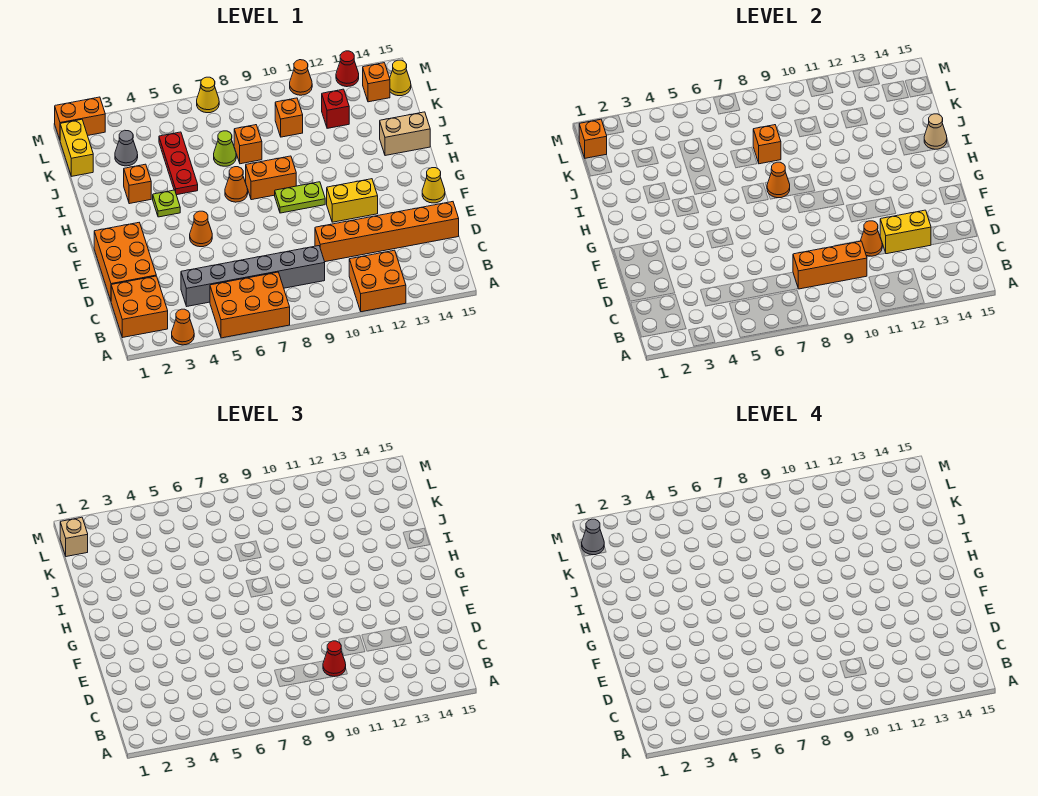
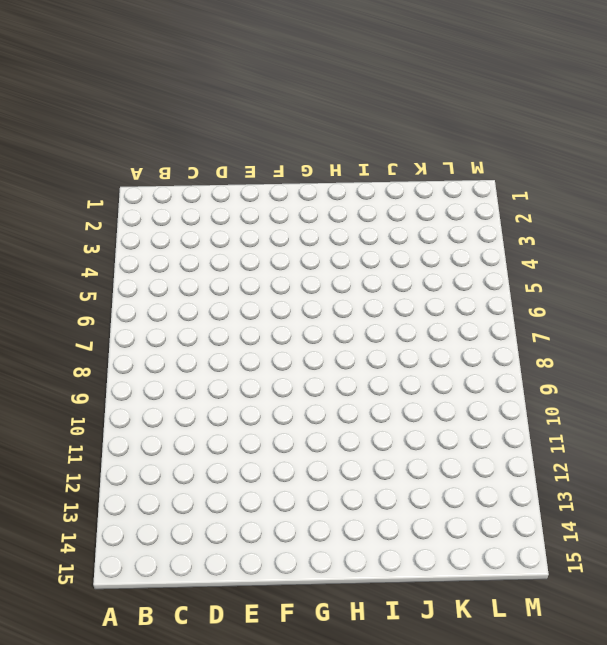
none -> orange 1x1 cone [172,309,194,345]
none -> orange 2x3 brick [210,272,290,338]
none -> orange 2x2 brick [349,250,406,312]
none -> orange 2x2 brick [111,276,168,337]

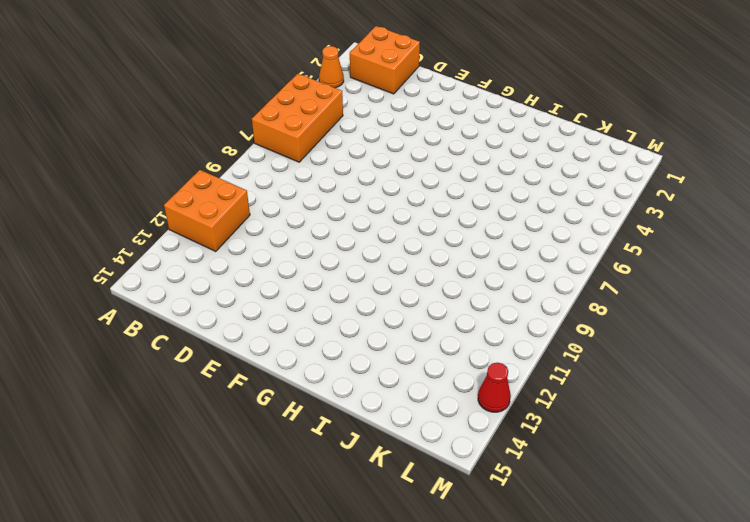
none -> grey 1x6 brick [181,246,325,306]
none -> orange 2x3 brick [94,223,156,300]
none -> orange 1x6 brick [315,202,459,262]
none -> orange 1x1 cone [190,211,212,247]

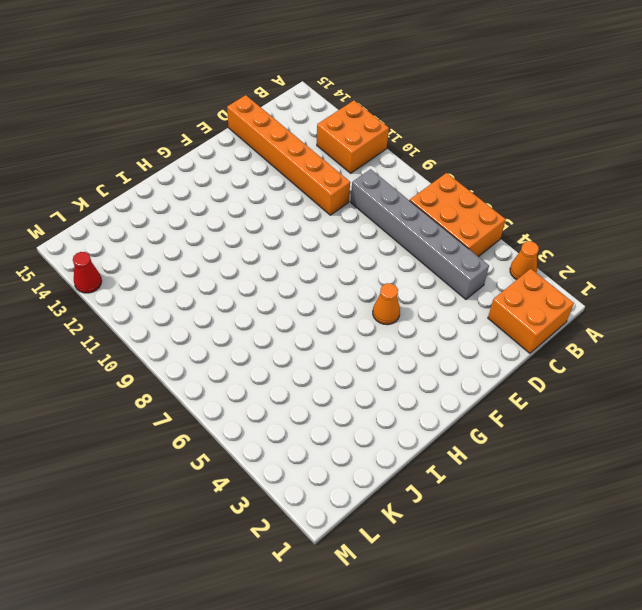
none -> orange 2x3 brick [94,223,156,300]
none -> yellow 1x2 brick [327,179,378,222]
none -> yellow 1x1 cone [422,168,445,203]
none -> lime 1x2 plate [275,182,325,213]

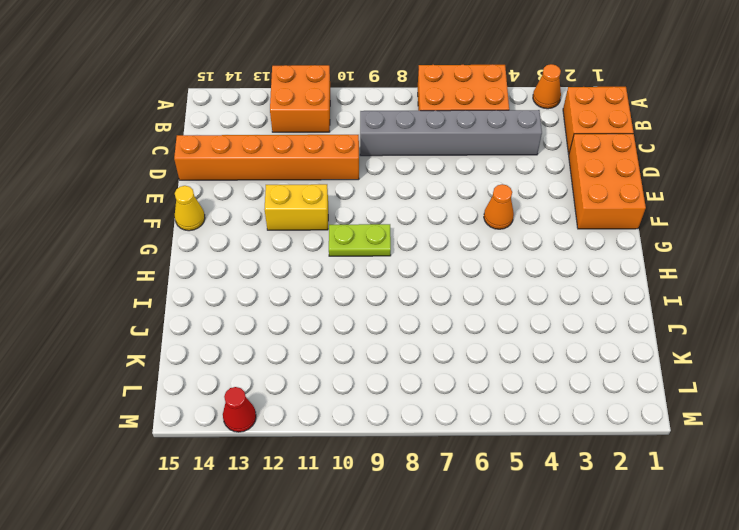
none -> lime 1x1 plate [153,190,180,217]
none -> orange 1x1 cone [225,167,248,202]
none -> orange 1x2 brick [246,156,296,200]
none -> orange 1x1 brick [124,164,151,204]

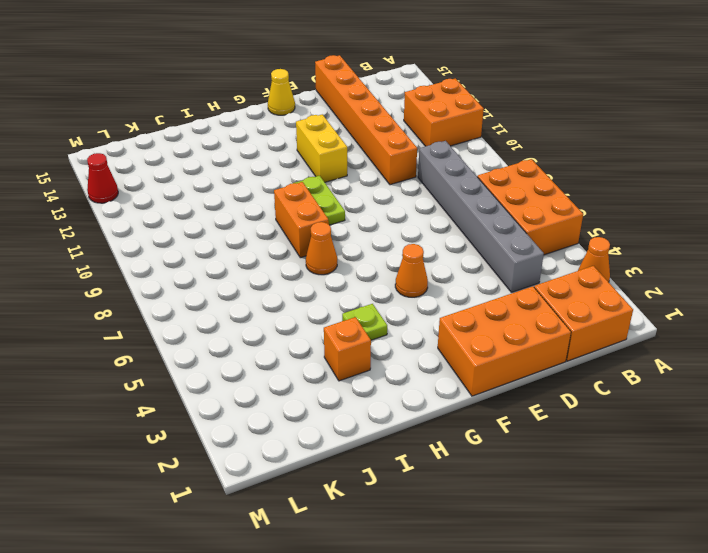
none -> red 1x3 plate [159,132,198,195]
none -> tan 1x2 brick [380,112,430,156]
none -> lime 1x1 cone [214,131,236,166]
none -> orange 1x1 brick [234,125,262,164]

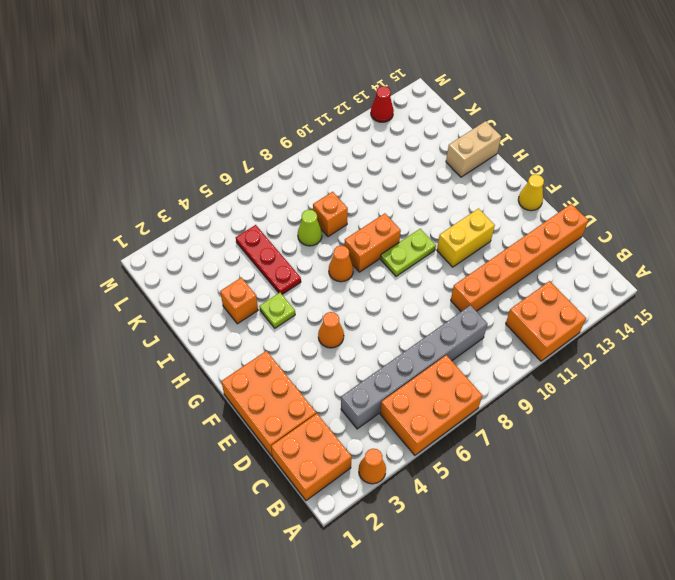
none -> yellow 1x2 brick [60,119,93,176]
none -> grey 1x1 cone [115,130,138,166]
none -> orange 1x1 brick [275,98,303,137]
none -> red 1x1 brick [322,89,349,128]

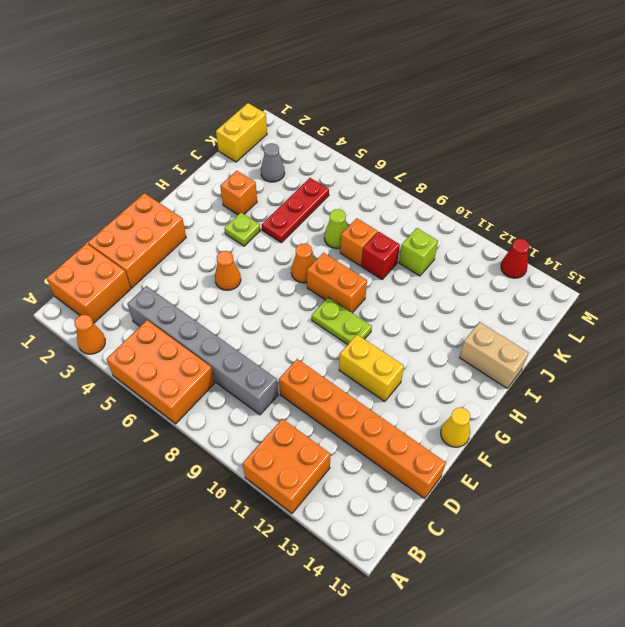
red 1x1 brick [362,232,400,279] -> red 1x1 brick moved to [322,89,349,128]
lime 1x1 brick [399,228,438,276] -> orange 1x1 brick [275,98,303,137]
none -> orange 1x1 brick [363,63,390,102]
none -> yellow 1x1 cone [390,60,411,96]
none -> orange 1x2 brick [55,97,105,139]
none -> yellow 1x1 cone [197,77,219,113]

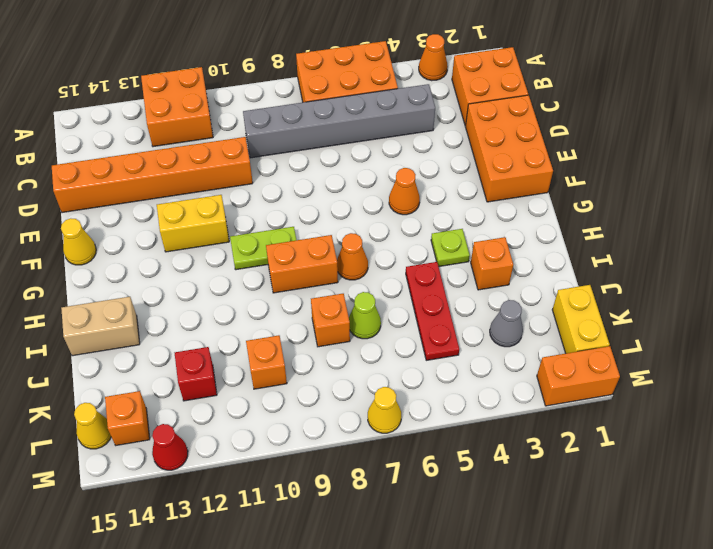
none -> orange 1x1 cone [290,60,312,95]
none -> orange 1x3 brick [793,241,867,289]
none -> orange 1x1 cone [861,221,882,256]
none -> yellow 1x2 brick [880,210,931,254]

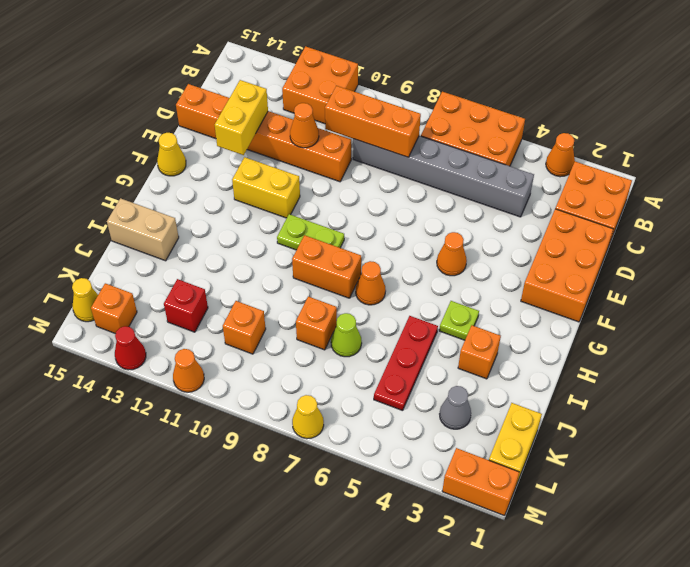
yellow 1x2 brick [215,80,268,155] -> yellow 1x2 brick turned to [880,210,931,254]
none -> orange 1x1 cone [767,162,790,198]
none -> tan 1x1 cone [924,114,947,149]
none -> orange 1x1 brick [753,125,781,164]
none -> orange 1x1 brick [579,119,607,158]

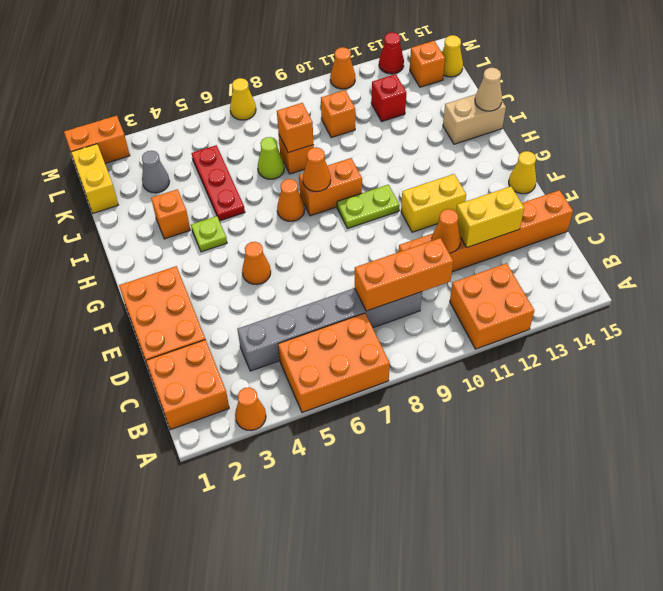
none -> orange 1x1 brick [579,119,607,158]
none -> red 1x1 cone [323,641,346,677]
none -> tan 1x1 brick [60,517,88,557]
none -> grey 1x1 cone [582,519,604,555]

